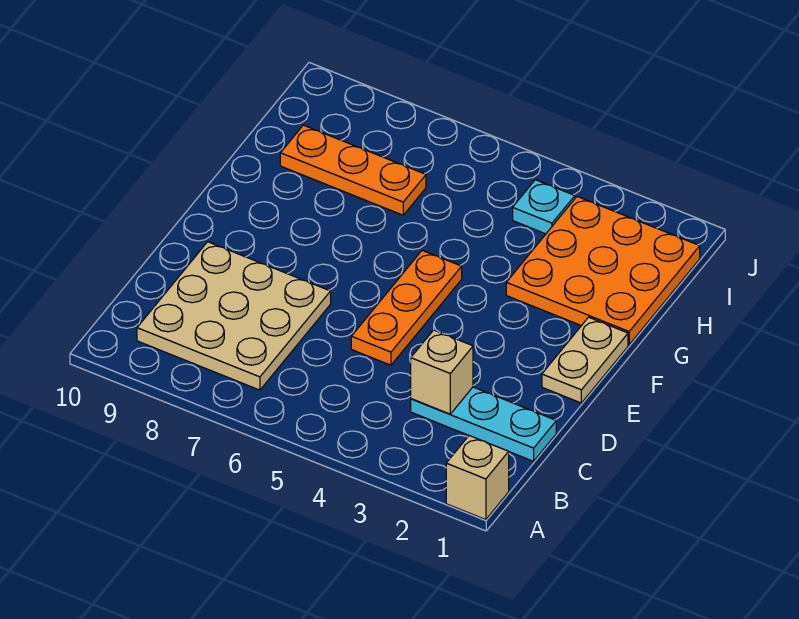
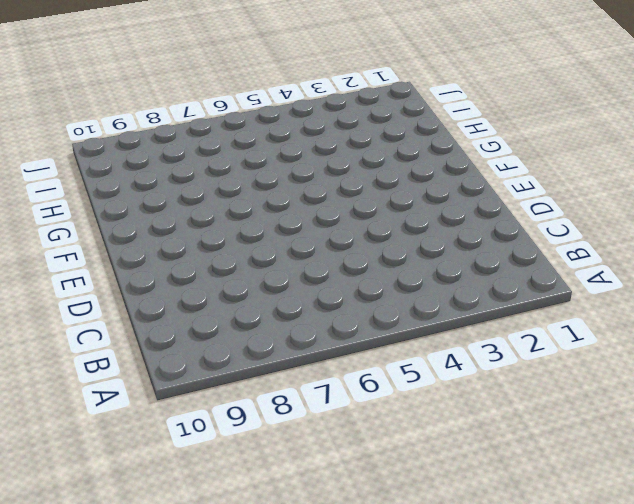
none -> tan 1x1 brick [446,436,509,520]
none -> tan 3x3 plate [137,242,331,390]

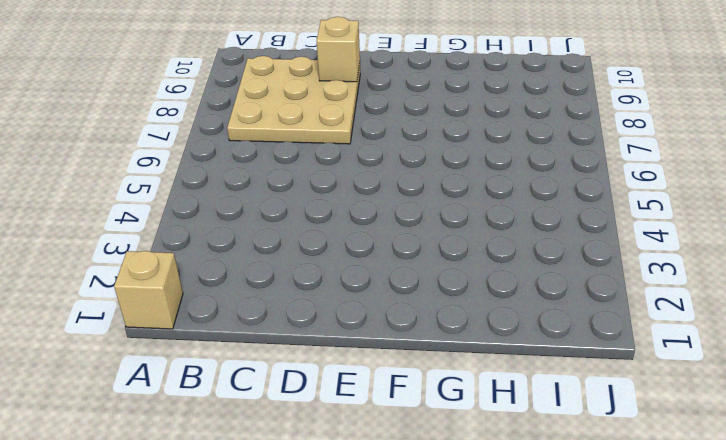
tan 1x1 brick [317,17,360,82] -> tan 1x1 brick moved to [411,330,473,414]
none -> cyan 1x3 plate [411,387,556,461]
none -> orange 1x3 plate [351,250,462,365]

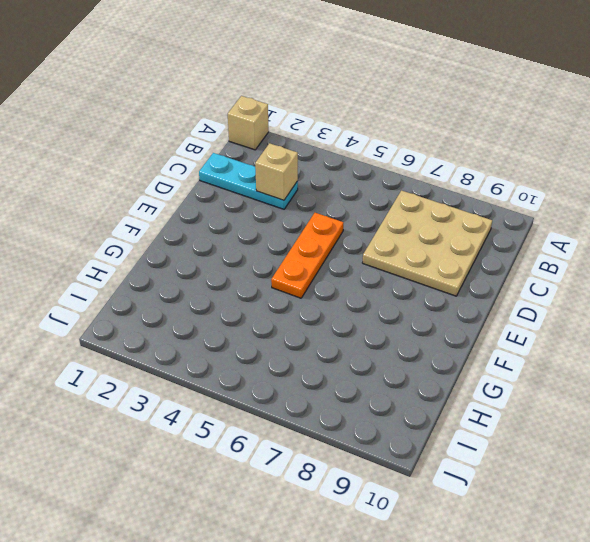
none -> tan 1x2 plate [542,317,628,403]
none -> orange 3x3 plate [506,197,700,345]

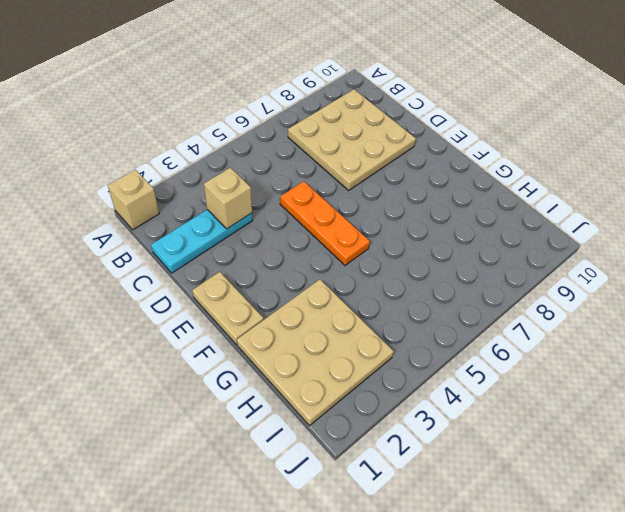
tan 3x3 plate [237,279,394,426] -> orange 3x3 plate [506,197,700,345]
none -> orange 1x3 plate [280,125,426,215]
none -> cyan 1x1 plate [513,180,575,234]

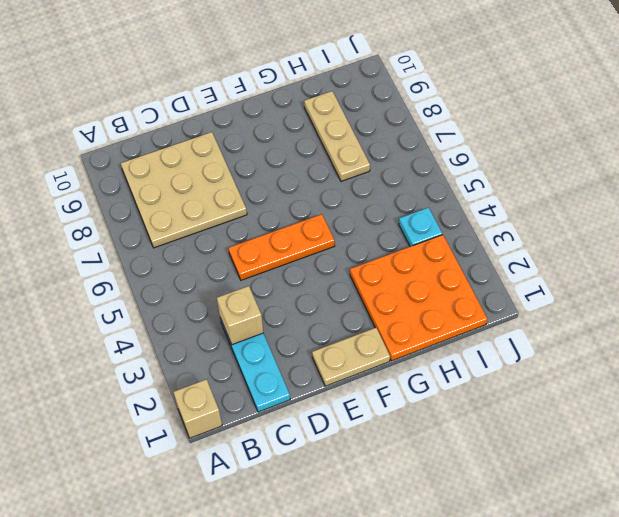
tan 1x3 plate [304,91,370,181] -> orange 1x3 plate [280,125,426,215]

